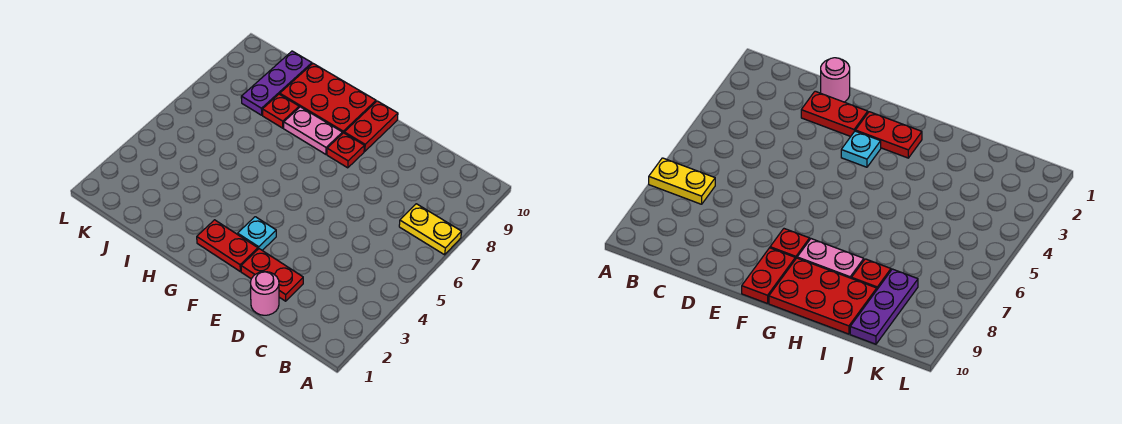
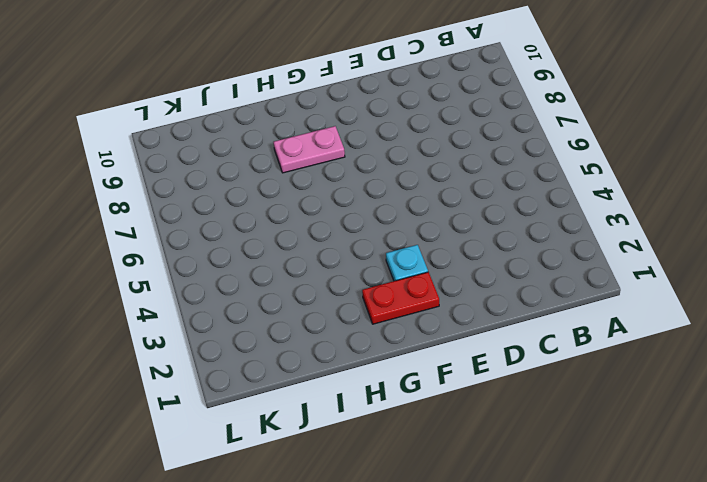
none -> yellow 1x2 plate [399,204,462,255]
none -> pink 1x1 round brick [250,272,279,315]

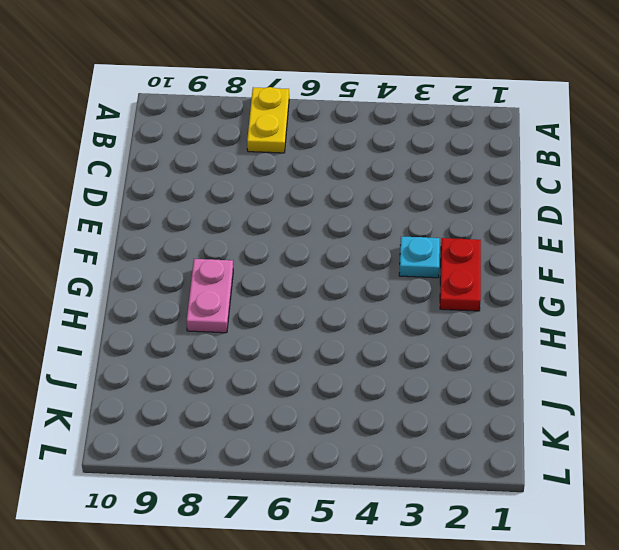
none -> pink 1x1 round brick [250,272,279,315]
none -> red 1x2 plate [241,249,303,301]

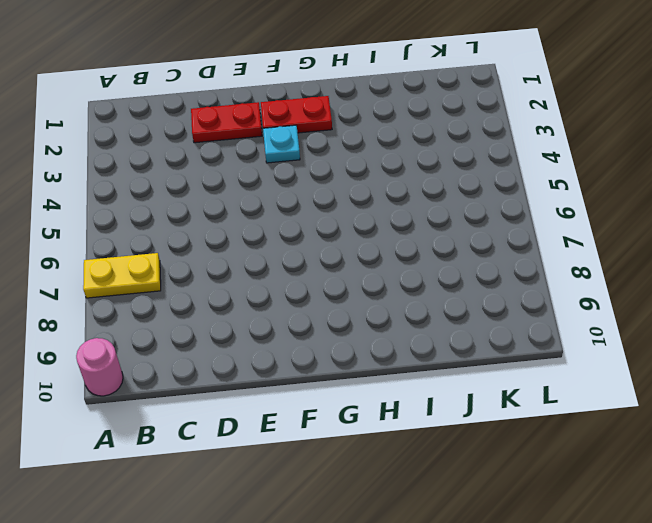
pink 1x1 round brick [76,338,123,396] -> pink 1x1 round brick moved to [250,272,279,315]
none -> red 1x1 plate [327,133,364,168]
none -> red 1x2 plate [344,101,398,151]

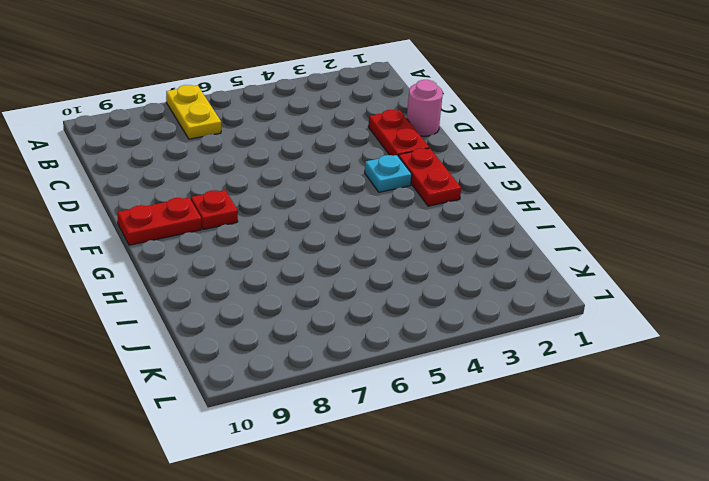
none -> pink 1x2 plate [284,107,342,154]
none -> red 2x3 plate [280,64,376,134]

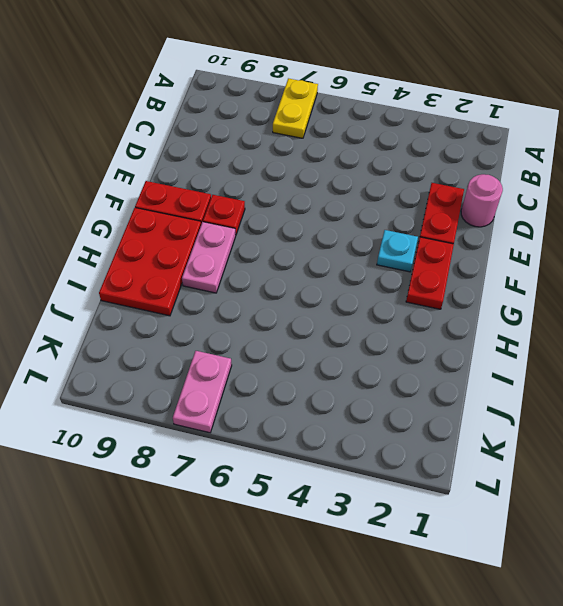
pink 1x2 plate [173,351,232,433] -> none
none -> red 1x1 plate [263,94,299,128]
none -> purple 1x3 plate [241,51,312,115]

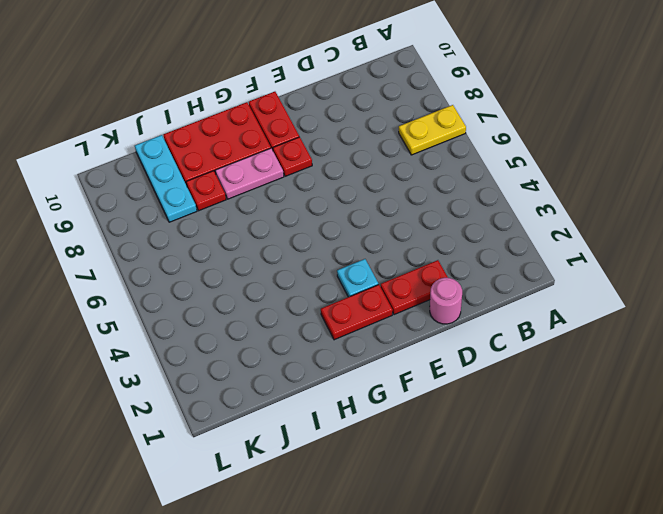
cyan 1x3 plate [135,135,197,222] -> purple 1x3 plate [241,51,312,115]

